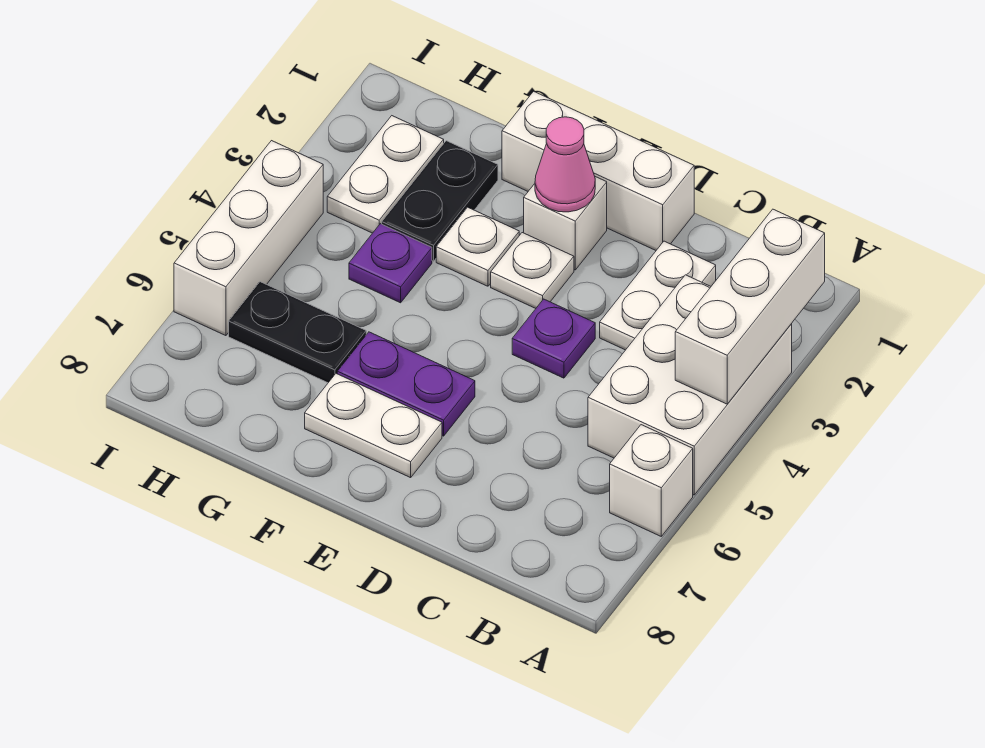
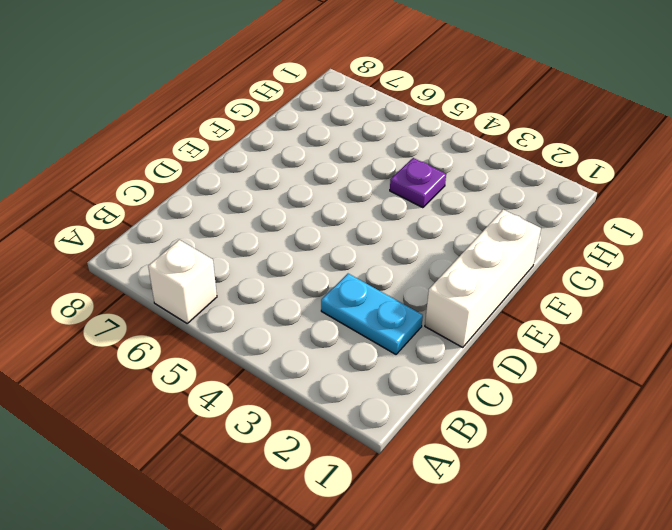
cyan 1x2 plate [321,274,423,354] -> white 1x2 plate [600,241,716,350]
none -> white 2x3 brick [588,275,792,495]
none -> purple 1x1 plate [512,299,595,378]
none -> white 1x1 brick [524,177,607,270]

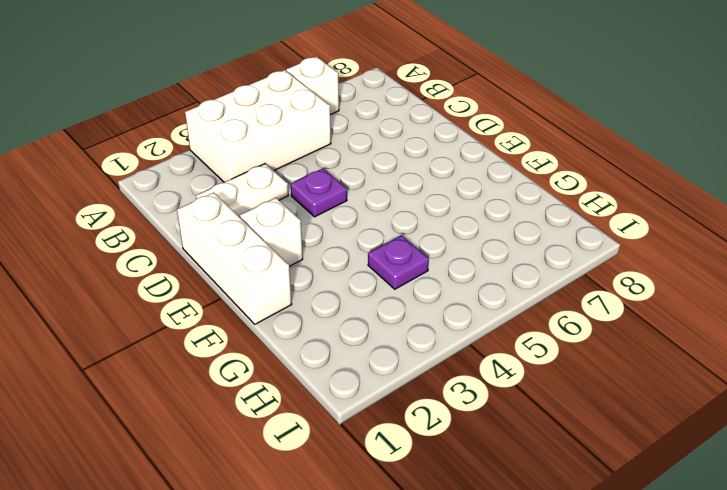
none -> white 1x1 plate [491,233,574,308]
none -> purple 1x2 plate [337,332,475,436]
none -> white 1x2 plate [305,374,442,478]

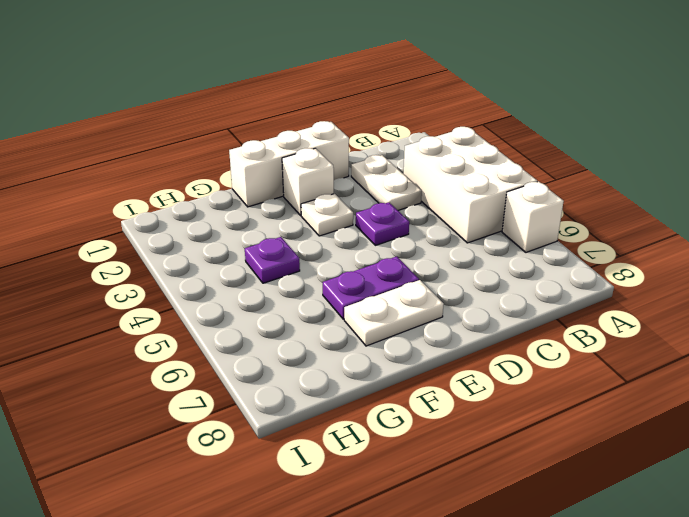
none -> white 1x1 plate [436,207,519,286]
none -> black 1x2 plate [382,141,498,261]
none -> black 1x2 plate [229,282,366,383]

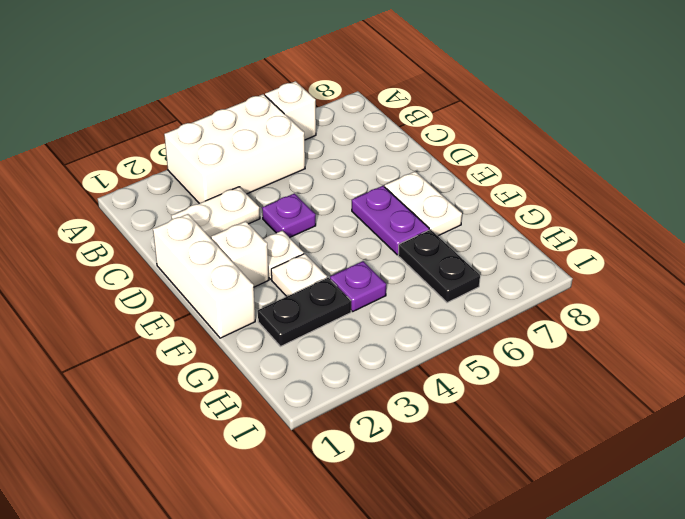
none -> white 1x2 plate [327,116,444,233]
none -> white 1x3 brick [174,141,323,336]
none -> white 1x3 brick [675,209,825,404]

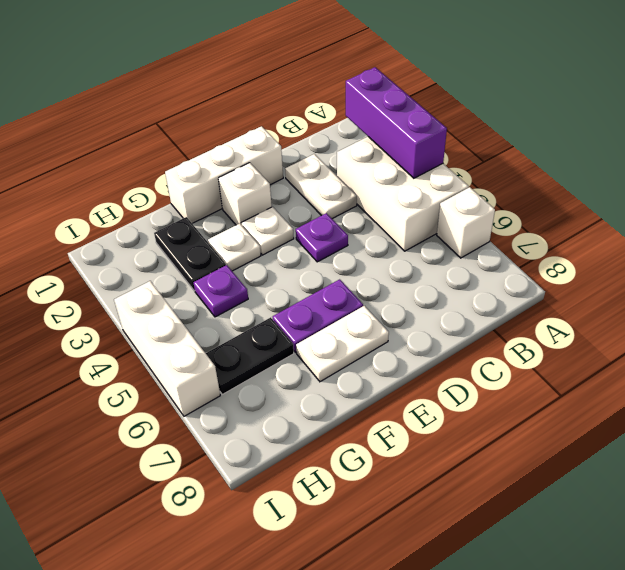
purple 1x3 brick [346,67,447,178] -> white 1x3 brick [675,209,825,404]
none -> white 1x2 plate [327,116,444,233]
none -> pink 1x1 cone [535,117,595,212]

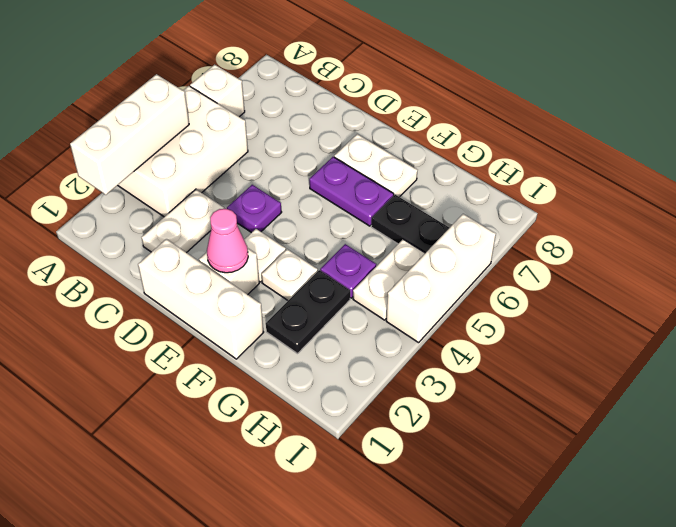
white 1x2 plate [353,239,425,320] -> white 1x2 plate moved to [327,116,444,233]

